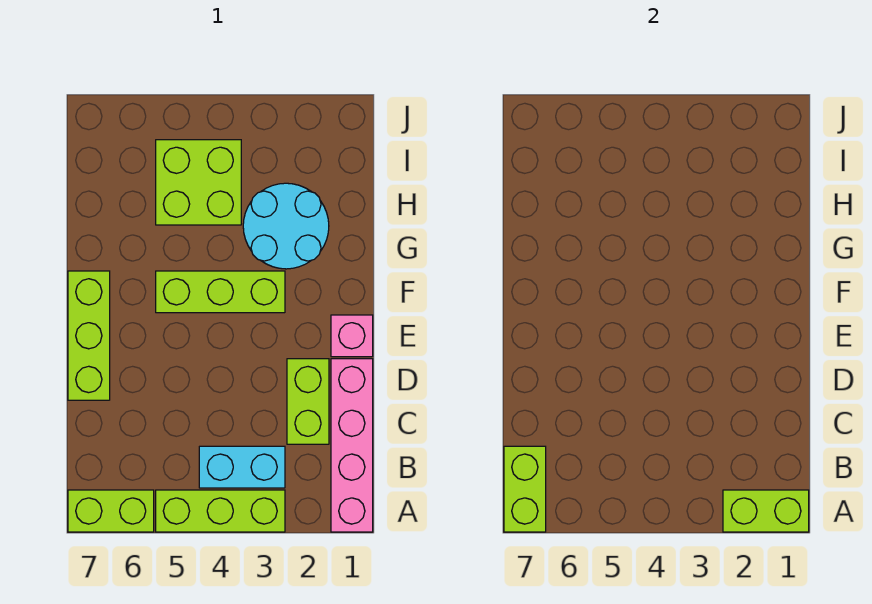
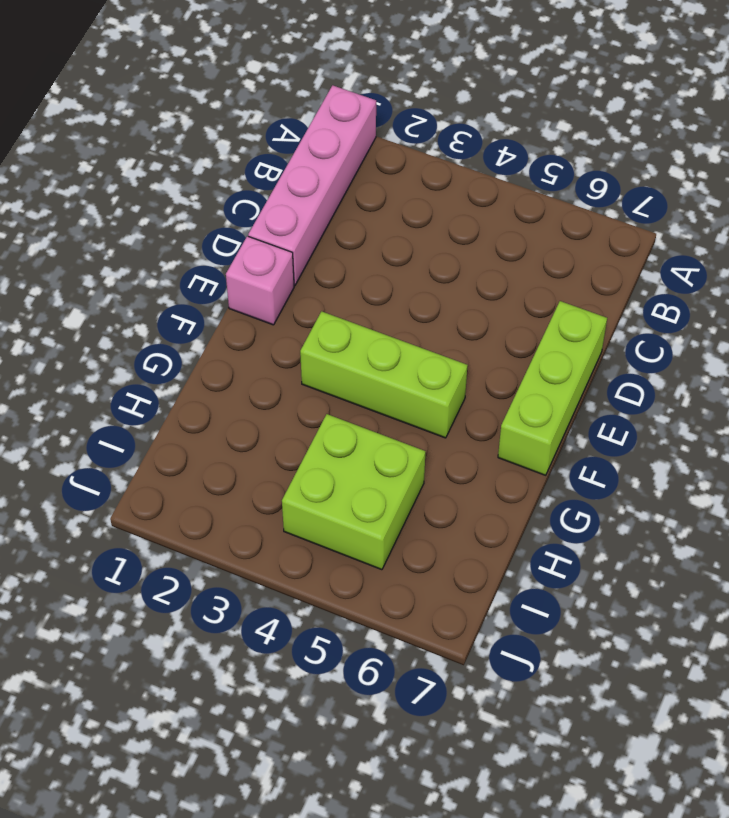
none -> lime 1x3 brick [156,490,285,532]
none -> lime 1x2 brick [68,490,154,532]
none -> cyan 1x2 brick [199,446,285,488]

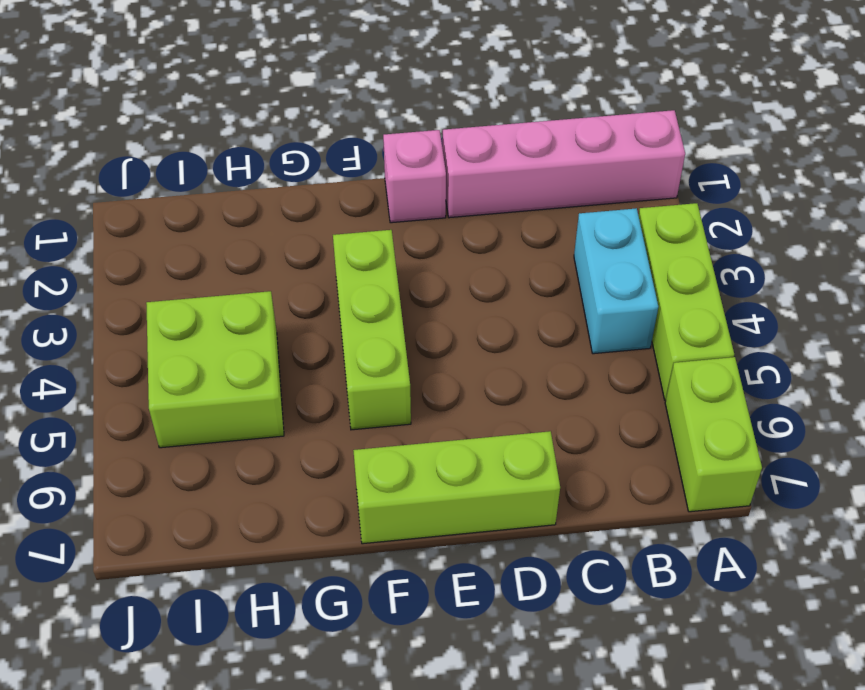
none -> lime 1x2 brick [287,359,329,444]
none -> cyan 2x2 round brick [243,183,329,269]
none -> lime 1x2 brick [723,490,809,532]

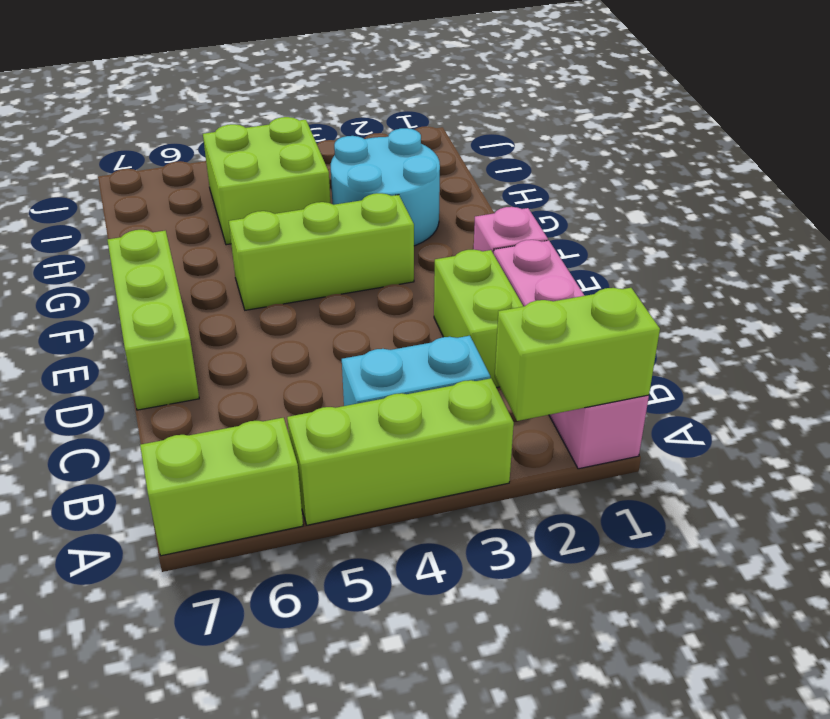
none -> lime 1x2 brick [504,446,546,532]

